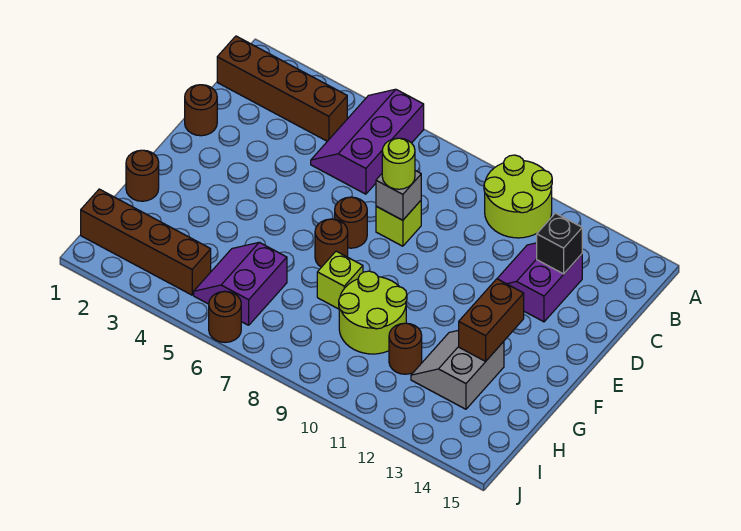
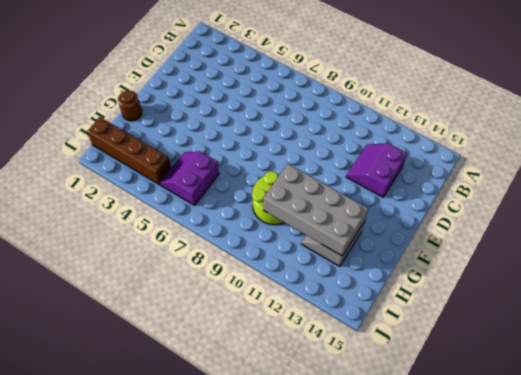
grey 2x4 brick [263,164,368,256] -> brown 1x2 brick [459,279,524,361]
none -> purple 2x3 slope [311,89,424,194]
none -> lime 2x2 round brick [484,155,552,238]
none -> brown 1x4 brick [217,36,347,141]

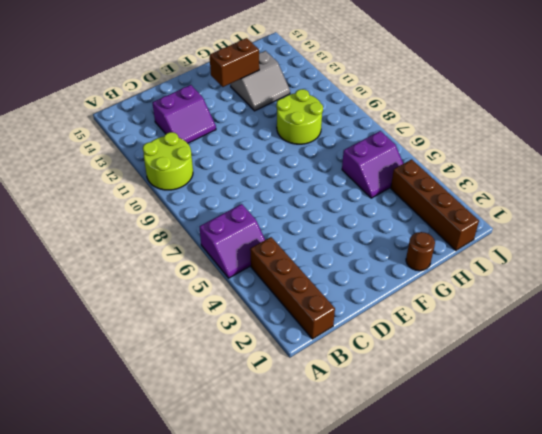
purple 2x2 slope [200,204,265,278] -> purple 2x3 slope [311,89,424,194]
none -> brown 1x1 round brick [185,85,217,136]
none -> lime 1x1 brick [376,201,421,246]
none -> brown 1x1 round brick [335,197,367,248]

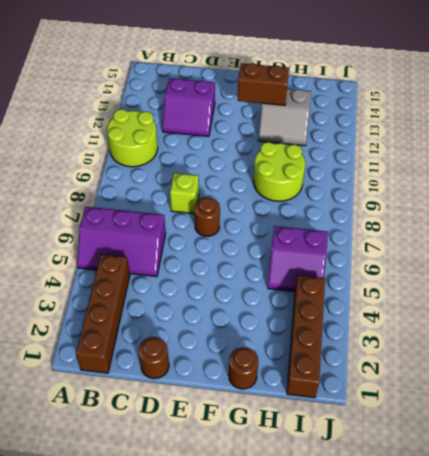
none -> brown 1x1 round brick [315,219,348,267]
none -> lime 1x1 brick [317,251,363,309]
none -> brown 1x1 round brick [389,323,422,374]

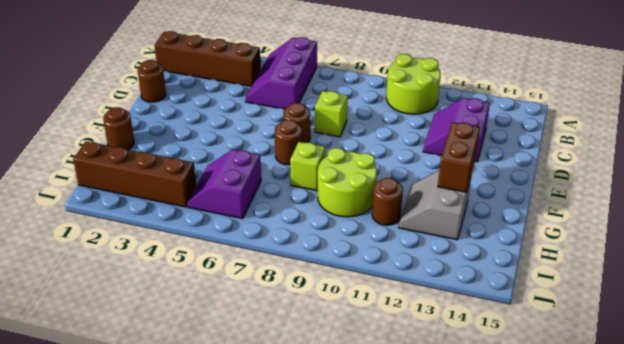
none -> brown 1x1 round brick [209,291,241,343]
none -> black 1x1 brick [537,213,582,274]
none -> grey 1x1 brick [376,171,421,220]

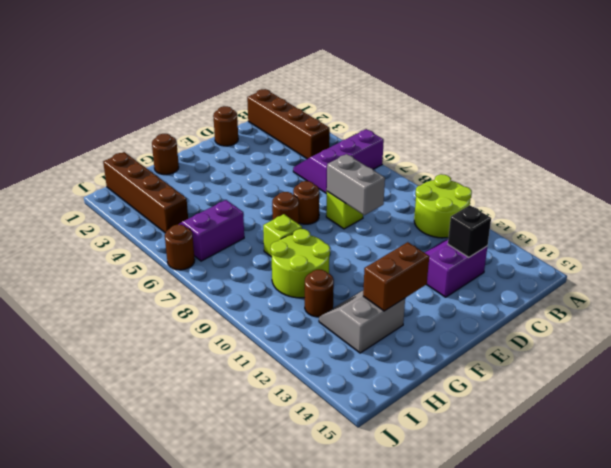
grey 1x2 brick [327,154,385,215] -> grey 1x1 brick [376,171,421,220]
none -> lime 1x1 round brick [382,138,415,189]

